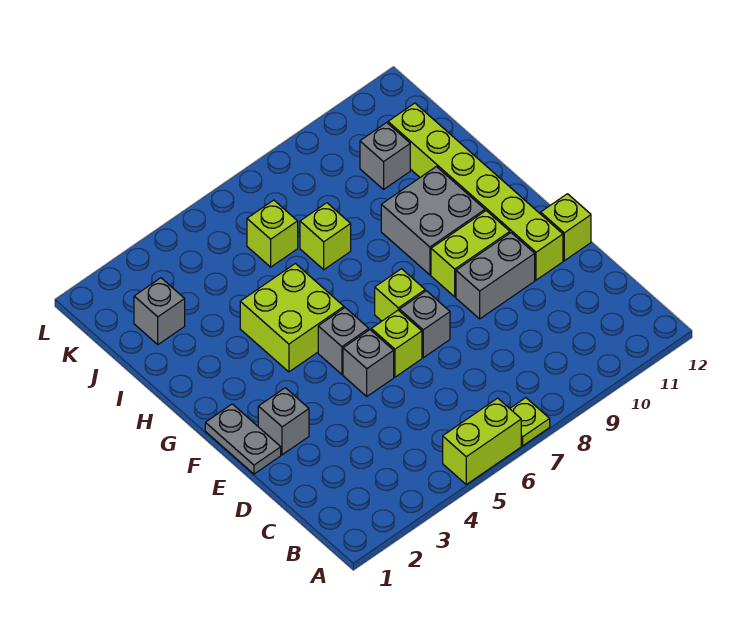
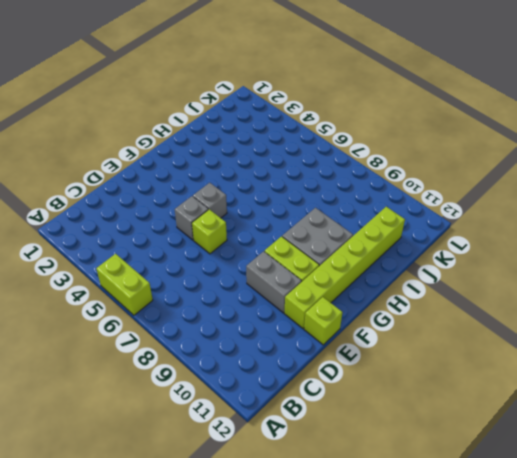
none -> lime 1x1 plate [510,398,550,446]
none -> grey 1x2 plate [205,404,281,474]
none -> grey 1x1 brick [258,388,309,455]

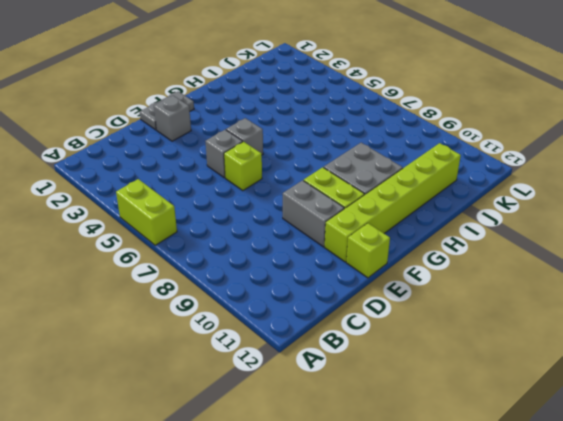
none -> lime 1x1 plate [510,398,550,446]
none -> grey 1x1 brick [400,291,450,358]
none -> lime 1x1 brick [375,269,425,321]

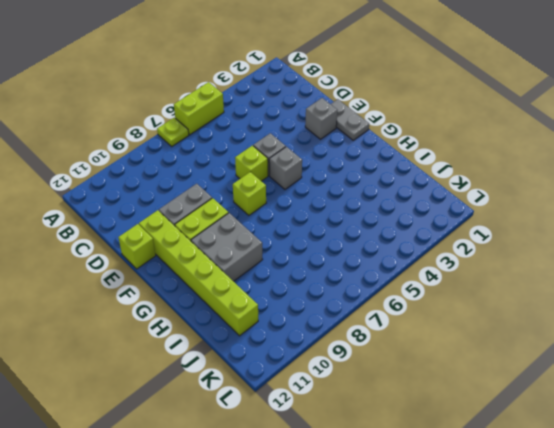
none -> grey 1x1 brick [400,291,450,358]
none -> lime 2x2 brick [240,264,344,372]
none -> lime 1x1 brick [300,203,351,270]

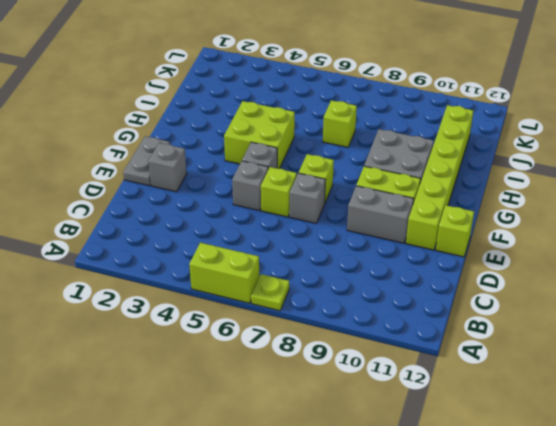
none -> grey 1x1 brick [134,278,185,345]
none -> lime 1x1 brick [247,200,298,267]
none -> grey 1x1 brick [360,123,410,189]

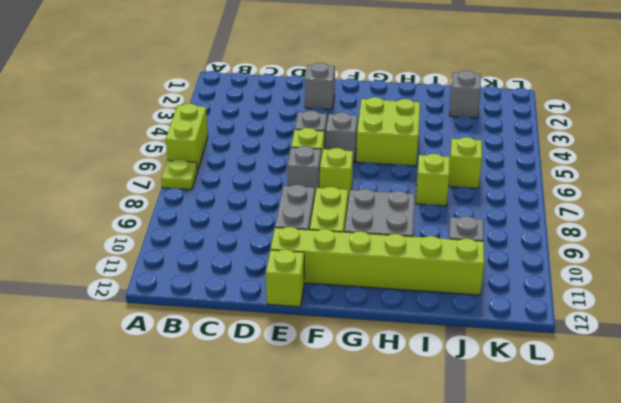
none -> grey 1x2 plate [205,404,281,474]

